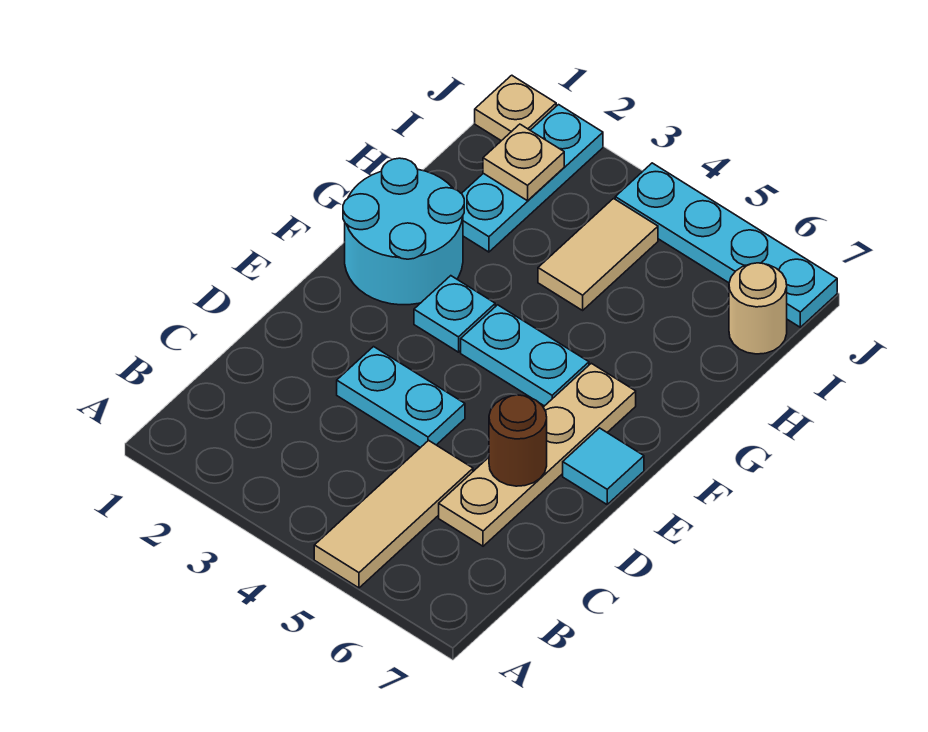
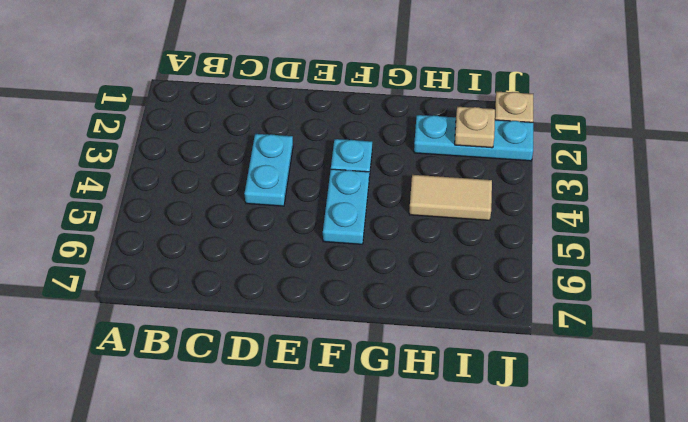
none -> tan 1x3 tile [314,440,473,588]
none -> tan 1x4 plate [439,363,636,546]
none -> cyan 1x1 tile [563,428,644,504]

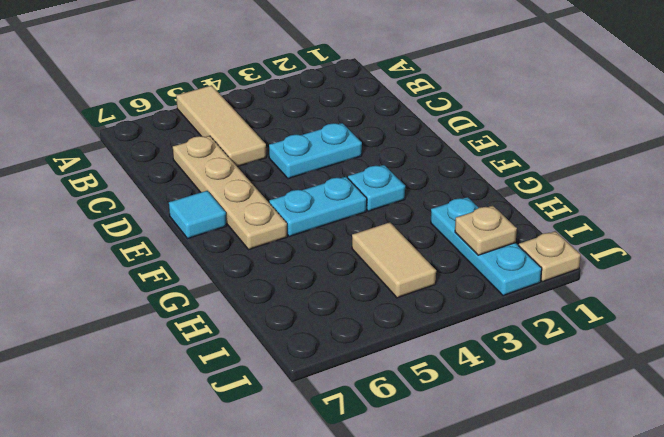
none -> cyan 2x2 round brick [343,158,464,305]
none -> tan 1x1 round brick [729,263,787,354]
none -> cyan 1x4 plate [615,163,837,327]

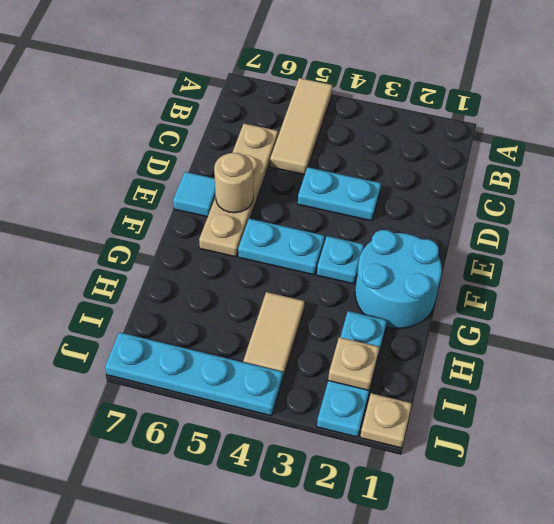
tan 1x1 round brick [214,153,253,213] -> tan 1x1 round brick moved to [729,263,787,354]
none -> brown 1x1 round brick [489,395,547,486]

